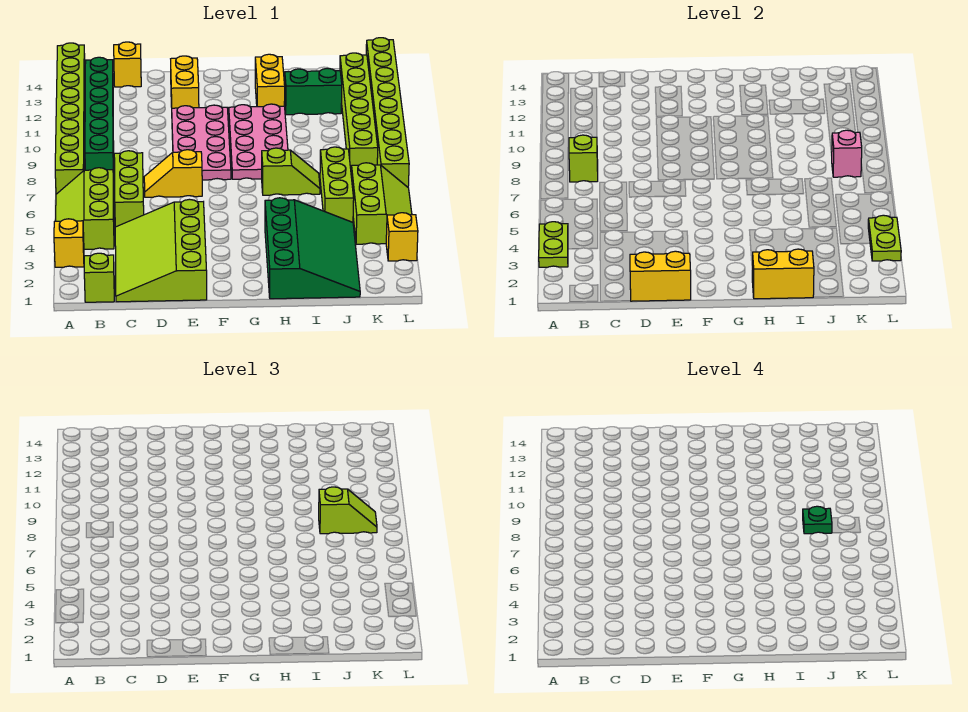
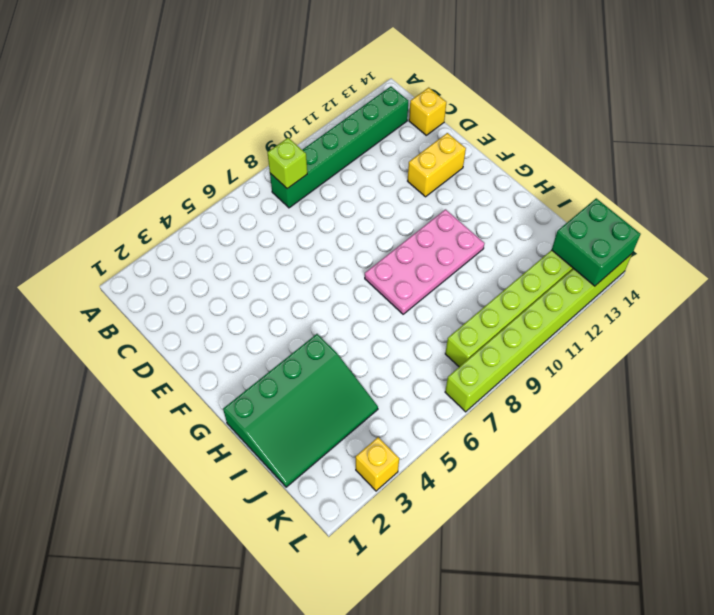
green 2x2 brick [552,198,641,286] -> none
none -> yellow 1x1 brick [54,219,84,267]
none -> lime 2x3 slope [56,168,114,249]
none -> lime 1x8 brick [55,43,85,194]

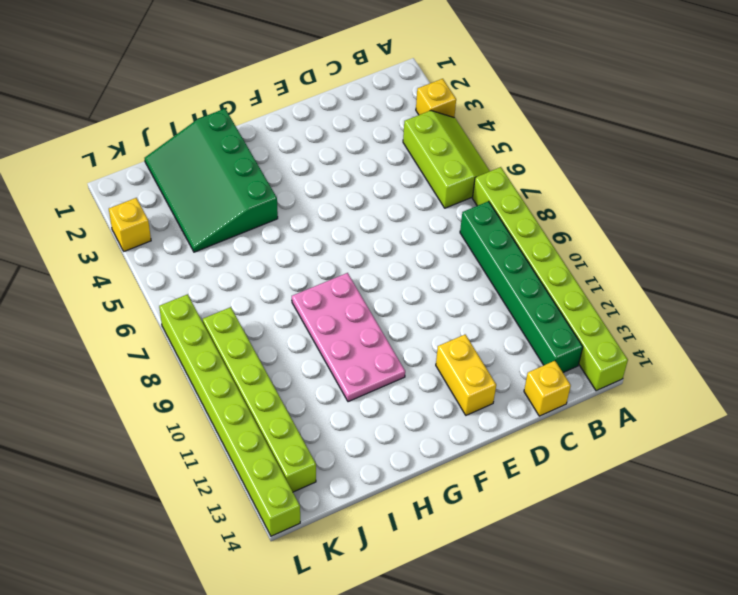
none -> lime 1x1 brick [84,253,114,302]
none -> lime 3x4 slope [115,199,207,302]
none -> lime 1x3 brick [114,151,144,227]

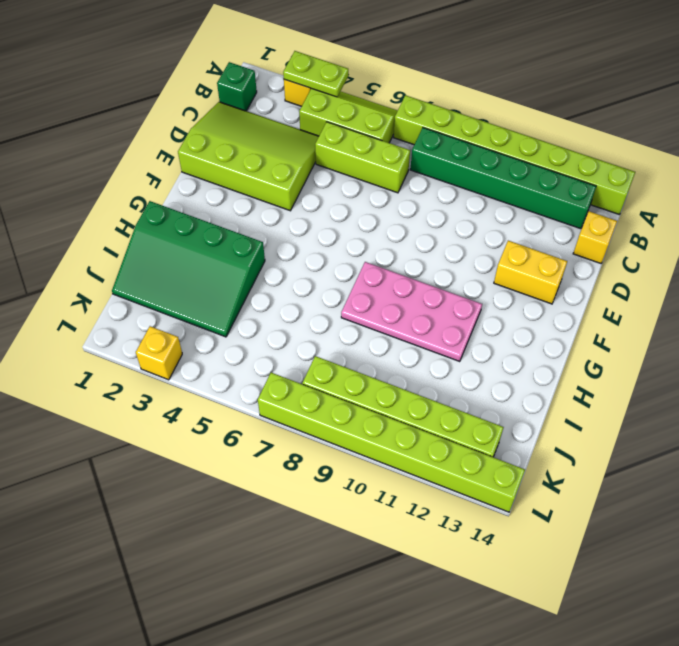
green 1x1 brick [217,62,257,111] -> lime 1x1 brick [84,253,114,302]
none -> yellow 1x2 slope [144,150,202,197]
none -> pink 2x4 plate [172,105,231,180]
none -> lime 1x2 slope [262,148,320,195]

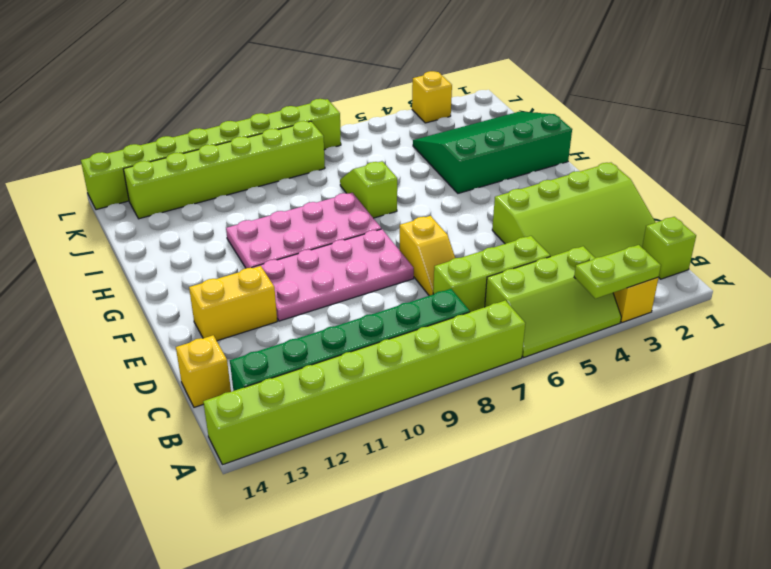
none -> yellow 1x2 brick [255,54,285,107]
none -> green 1x2 brick [285,68,342,115]
none -> lime 1x3 brick [320,147,354,222]

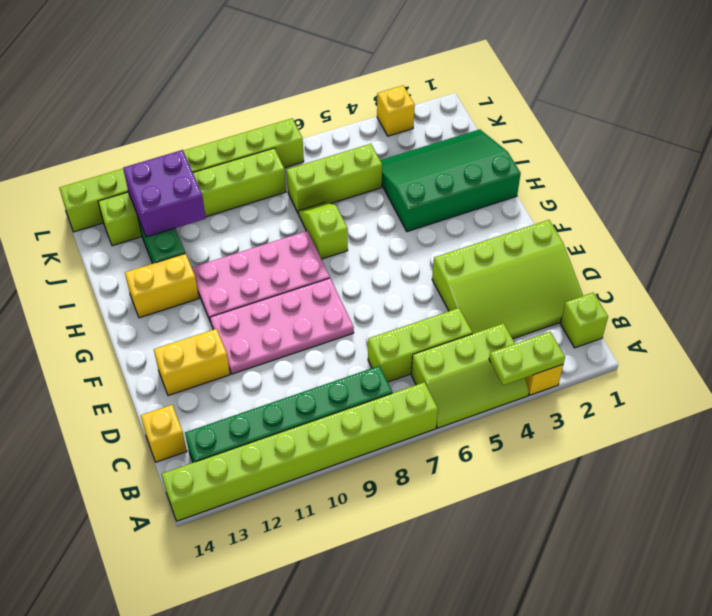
purple 2x2 brick [123,150,206,237] -> none
none -> yellow 1x2 slope [144,150,202,197]
none -> lime 2x3 slope [351,163,412,244]
none -> lime 1x1 brick [569,135,598,182]

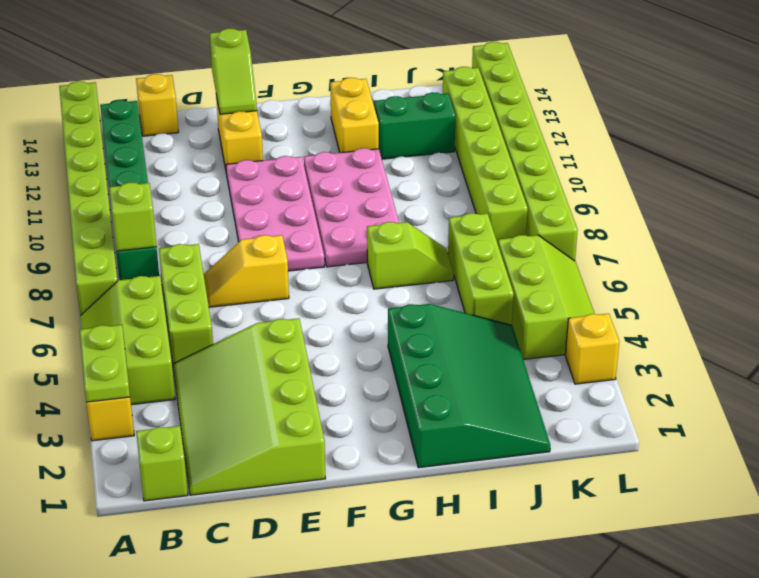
lime 1x2 slope [210,28,257,114] -> lime 1x2 slope turned to [319,487,377,534]
none -> yellow 1x2 brick [630,251,691,301]
none -> yellow 1x2 brick [752,249,814,299]
none -> pink 1x1 brick [831,130,862,177]

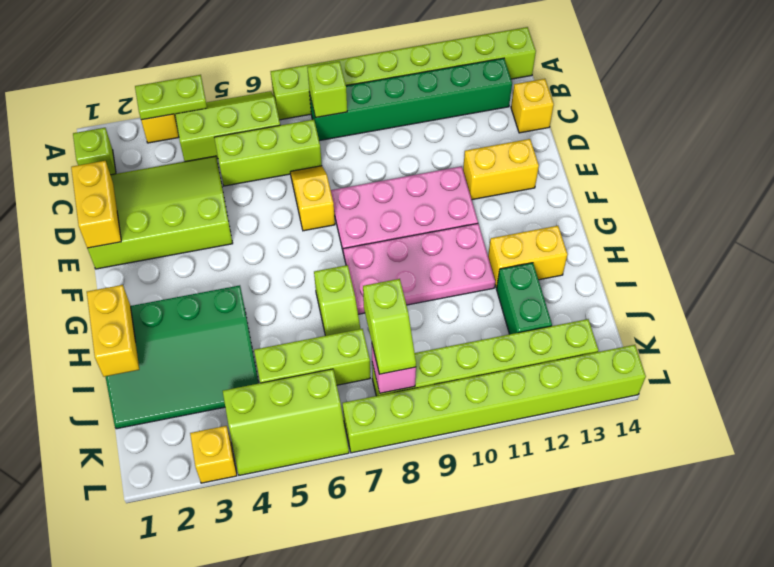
none -> lime 1x2 plate [868,215,901,261]
none -> green 1x1 plate [803,506,832,534]

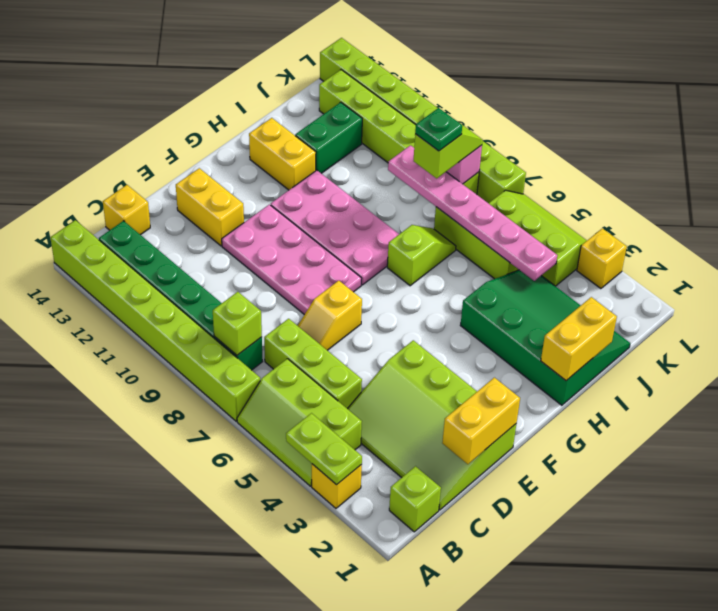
pink 1x6 plate [388,145,557,281] -> none
none -> lime 1x2 plate [868,215,901,261]

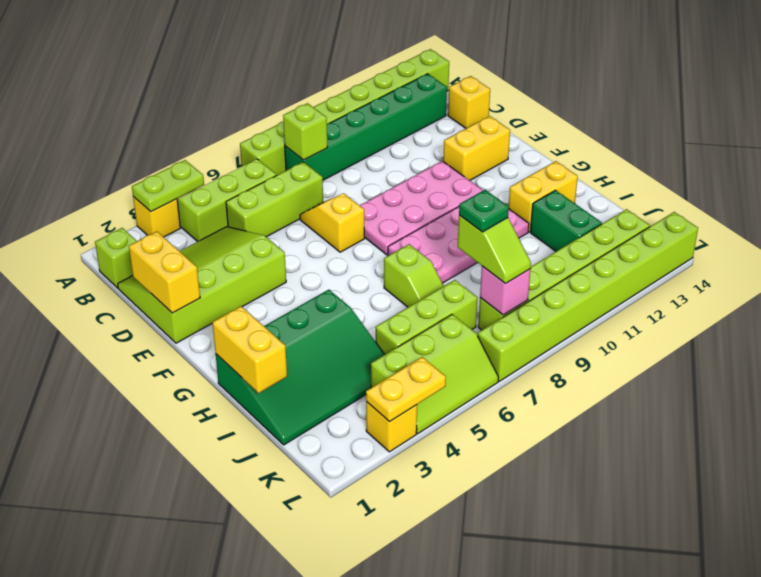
yellow 1x2 plate [366,357,446,422] -> lime 1x2 plate [868,215,901,261]

